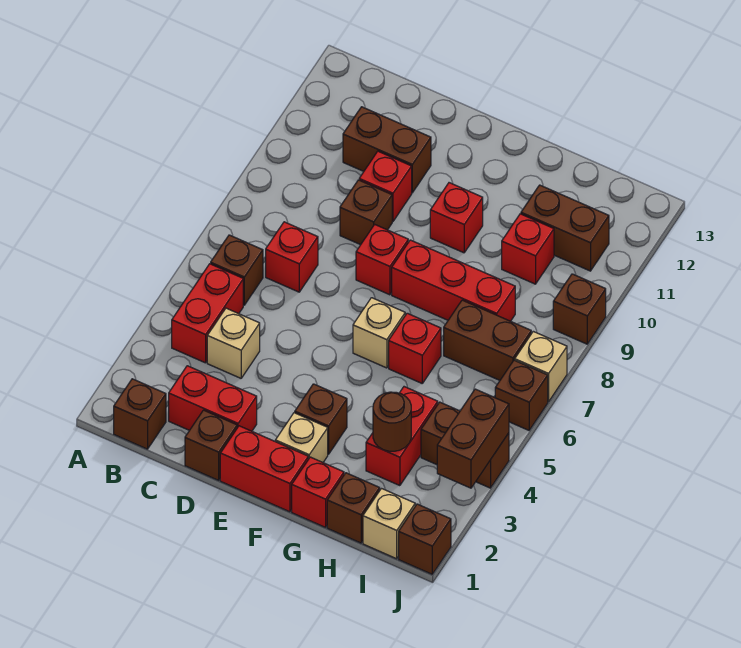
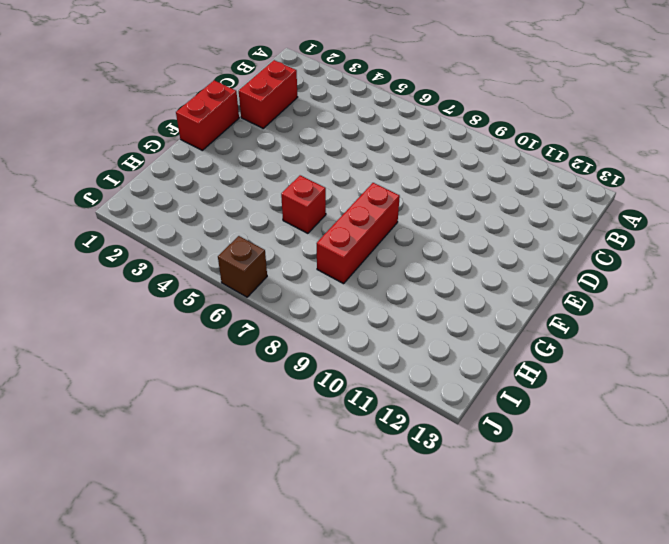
none -> brown 1x1 brick [114,379,166,449]
none -> red 1x2 brick [172,264,243,363]
none -> brown 1x1 brick [211,235,263,305]
none -> tan 1x1 brick [207,308,260,378]

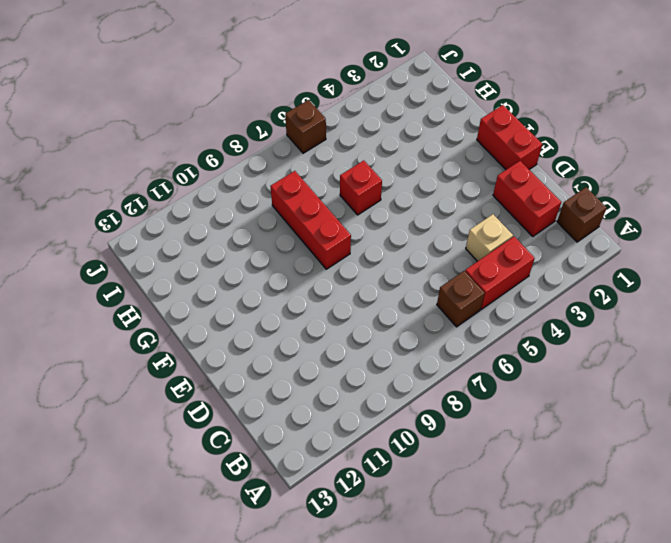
none -> red 1x1 brick [266,222,318,292]
none -> brown 1x2 brick [343,107,431,193]
none -> brown 1x1 brick [185,410,237,480]
none -> brown 1x1 brick [340,180,392,245]

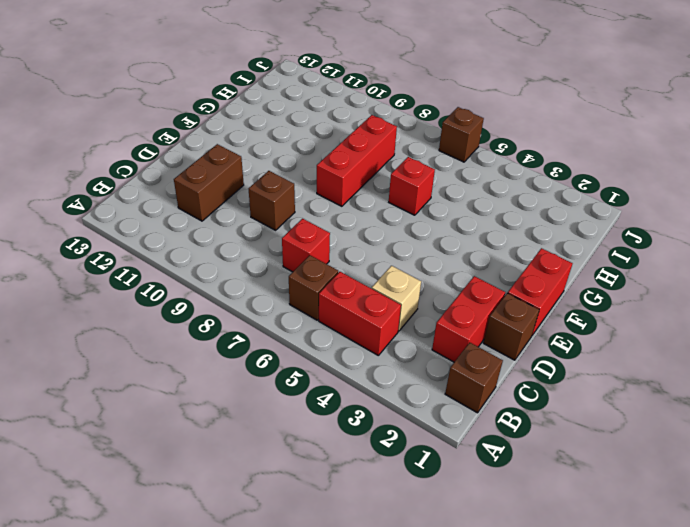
none -> red 1x1 brick [359,151,412,221]
none -> red 1x1 brick [356,224,408,295]
none -> tan 1x1 brick [275,413,328,462]
none -> brown 1x1 brick [295,384,347,454]

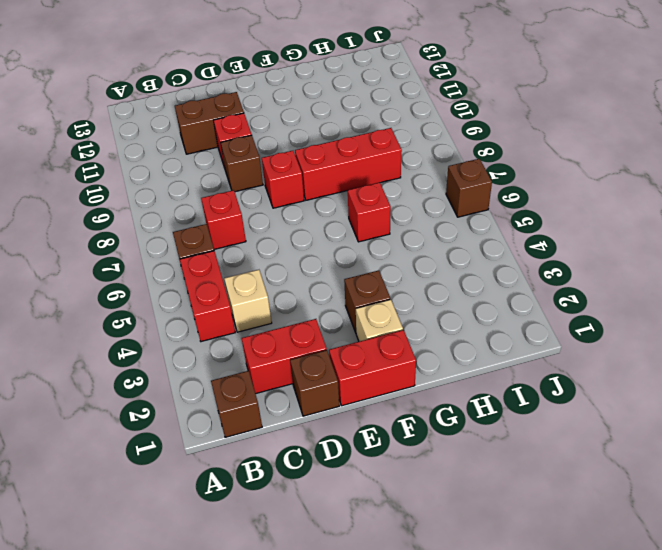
none -> tan 1x1 brick [353,298,405,368]
none -> red 1x1 brick [430,183,483,253]
none -> red 1x1 brick [292,457,344,527]
none -> brown 1x1 brick [327,473,380,543]

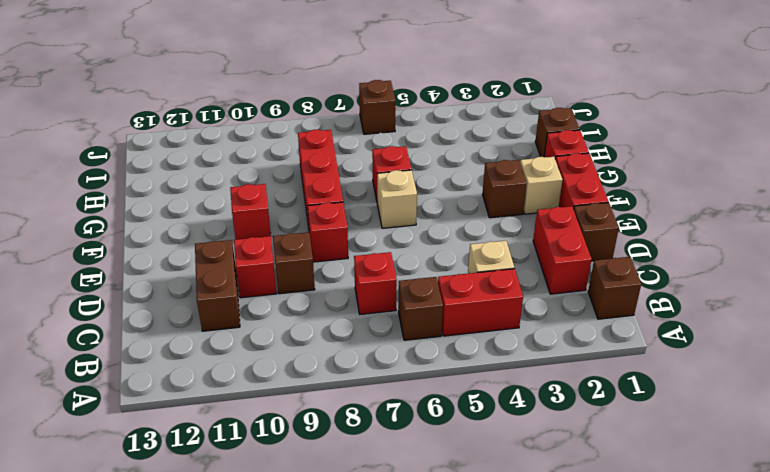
none -> red 1x2 brick [366,387,438,486]
none -> brown 1x2 brick [444,300,531,380]
none -> red 1x1 brick [502,214,554,284]
none -> brown 1x2 brick [521,185,609,271]

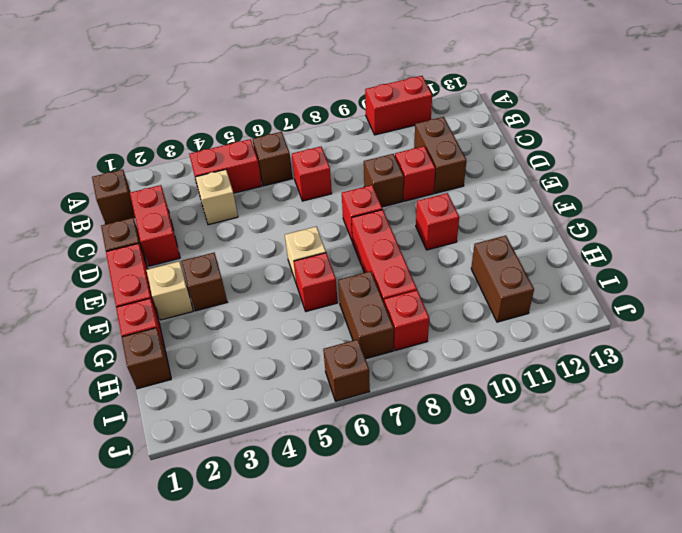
red 1x2 brick [365,76,432,135] -> red 1x2 brick moved to [366,387,438,486]
red 1x1 brick [384,290,429,351] -> red 1x1 brick moved to [502,214,554,284]
none -> tan 1x1 brick [363,489,415,559]
none -> brown 1x2 brick [421,402,509,488]
none -> brown 1x1 brick [399,504,451,574]
none -> tan 1x1 brick [515,331,567,402]

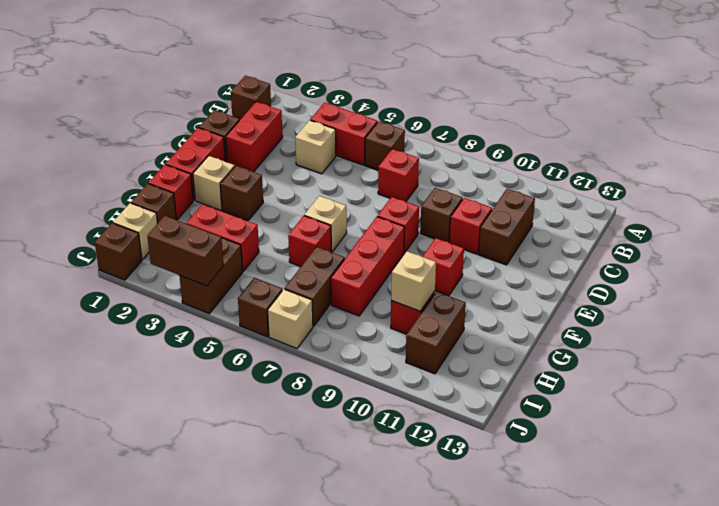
tan 1x1 brick [391,251,436,311] -> none
none -> brown 1x1 brick [553,274,606,344]
none -> brown 1x1 round brick [373,392,411,451]

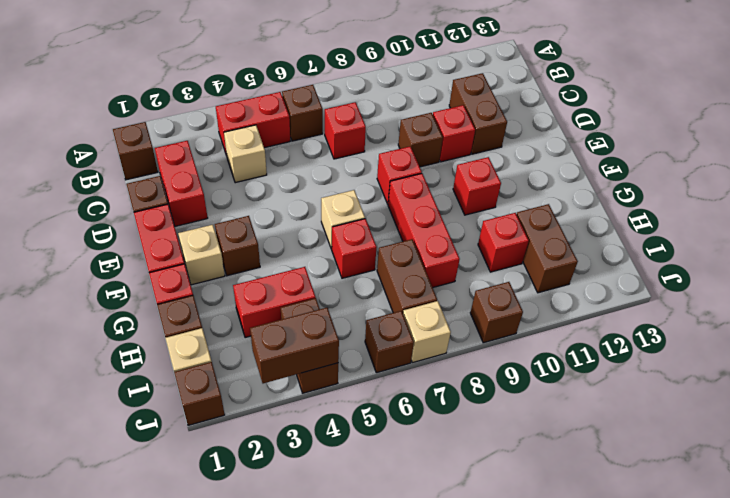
none -> brown 1x1 round brick [373,392,411,451]

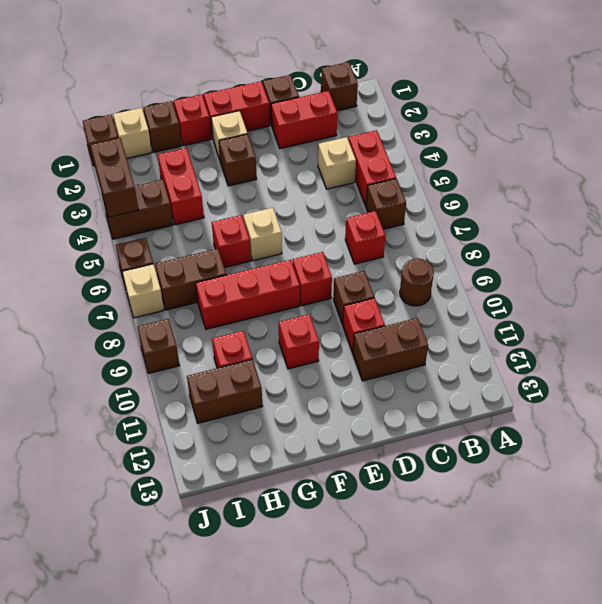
brown 1x1 round brick [400,258,434,306] -> brown 1x1 round brick moved to [373,392,411,451]

